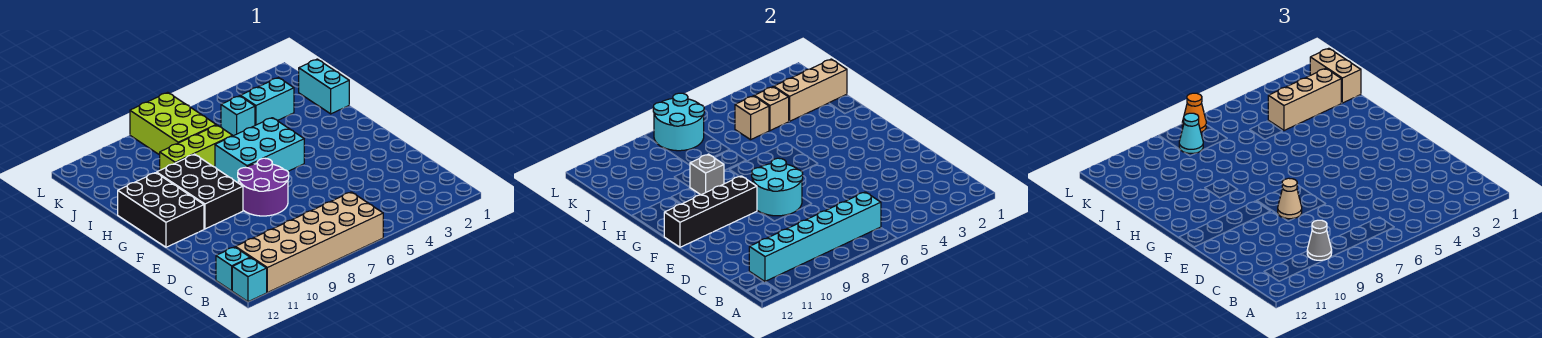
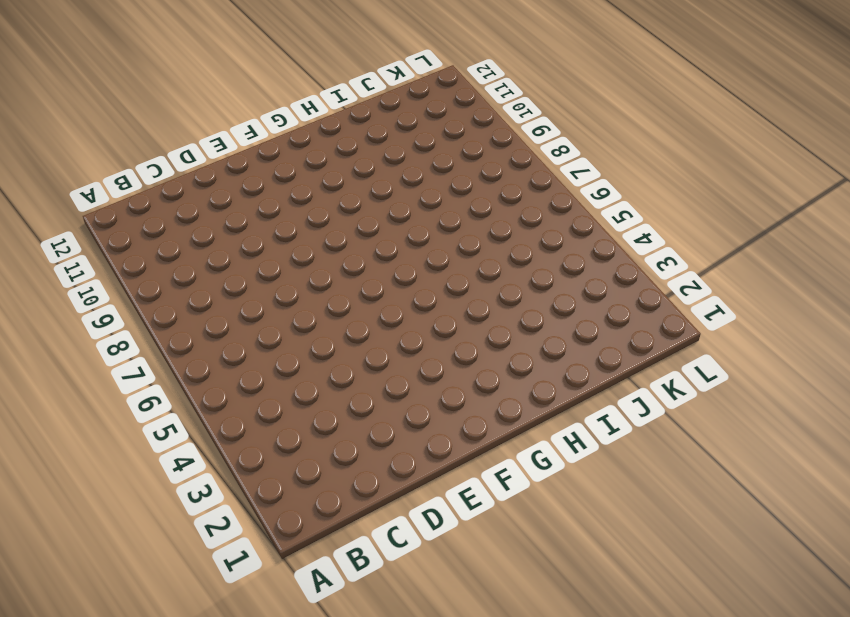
none -> tan 2x6 brick [236,192,383,293]
none -> cyan 1x1 brick [232,258,267,302]
none -> cyan 1x1 brick [216,247,250,291]

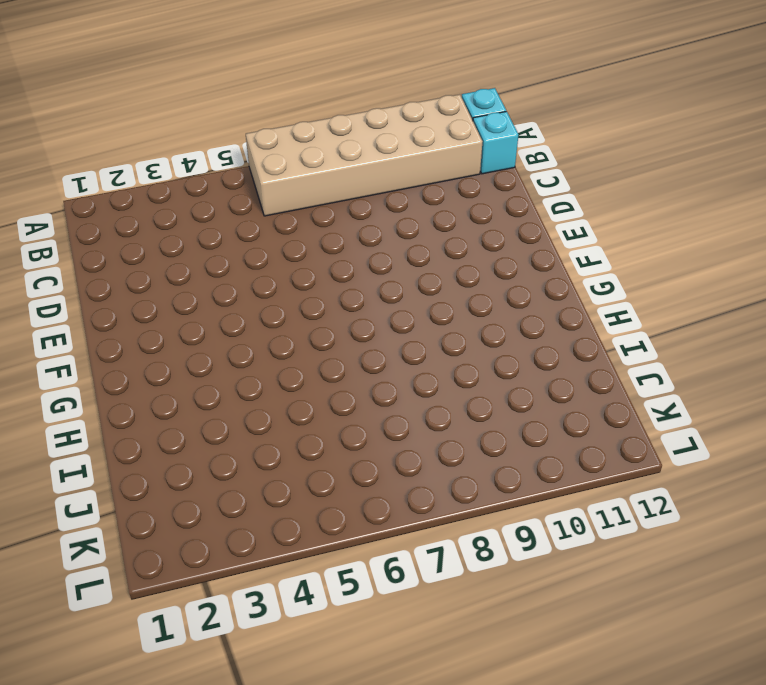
none -> purple 2x2 round brick [238,158,289,216]
none -> black 2x3 brick [157,154,243,229]
none -> black 2x3 brick [118,173,204,247]

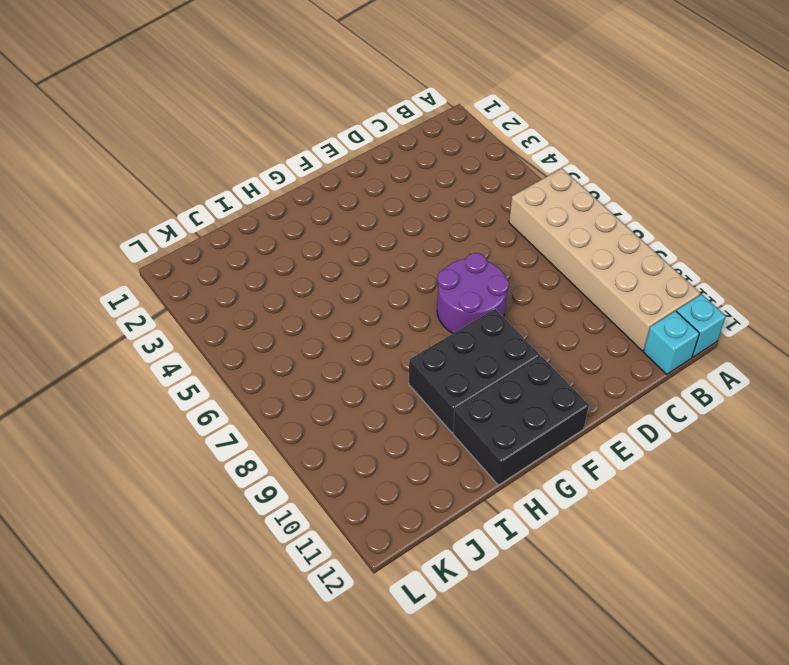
none -> cyan 2x3 brick [215,118,304,183]
none -> cyan 1x2 brick [299,59,349,114]
none -> lime 1x3 brick [160,125,232,170]

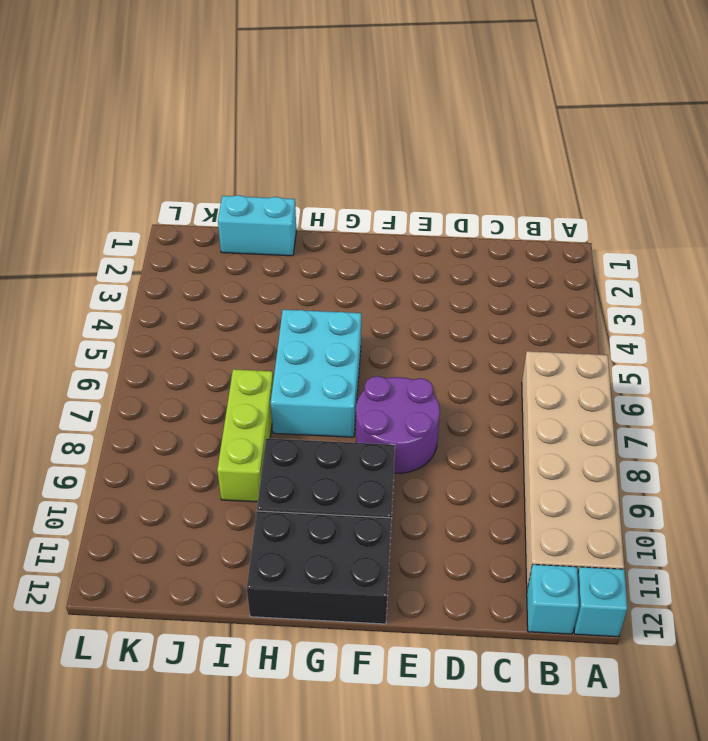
none -> cyan 1x2 brick [241,78,294,125]
none -> cyan 1x1 brick [221,96,255,136]
none -> lime 2x3 brick [130,92,216,155]

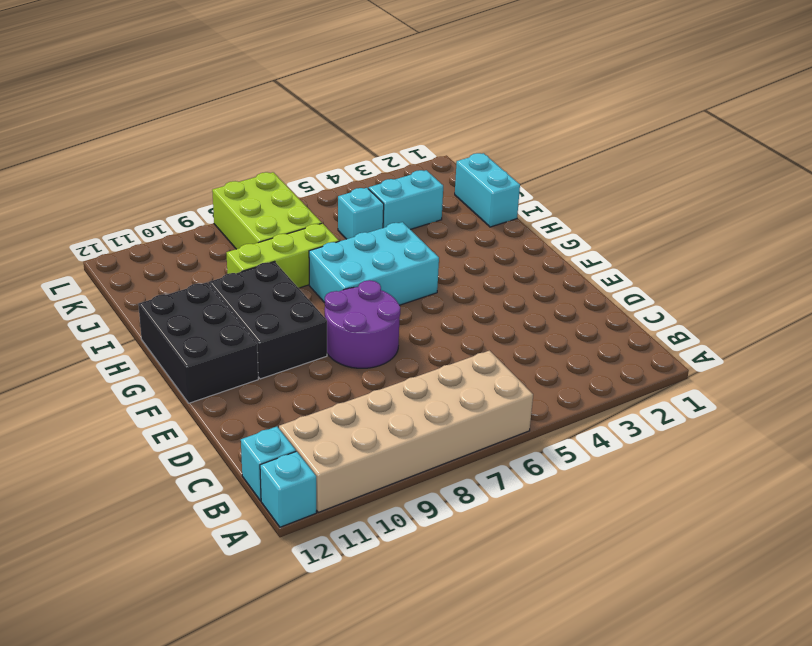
none -> cyan 1x6 brick [749,192,881,282]
none -> cyan 2x2 round brick [752,158,803,216]
none -> black 1x4 brick [664,176,757,247]

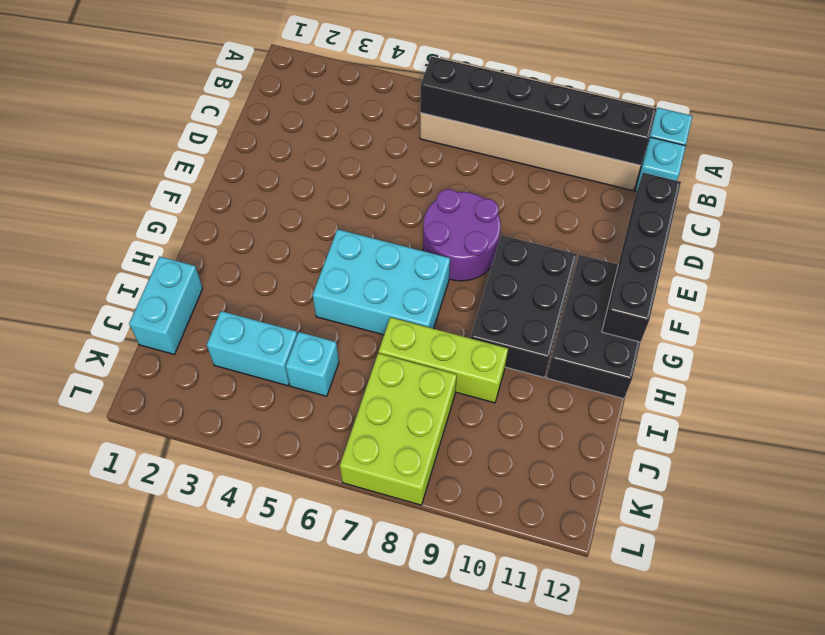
black 1x6 brick [420,56,657,165] -> cyan 1x6 brick [749,192,881,282]
black 1x4 brick [602,173,681,342] -> black 1x4 brick turned to [664,176,757,247]
none -> cyan 2x2 round brick [752,158,803,216]
none -> grey 1x1 brick [690,154,724,195]
none -> tan 1x3 brick [774,59,847,121]

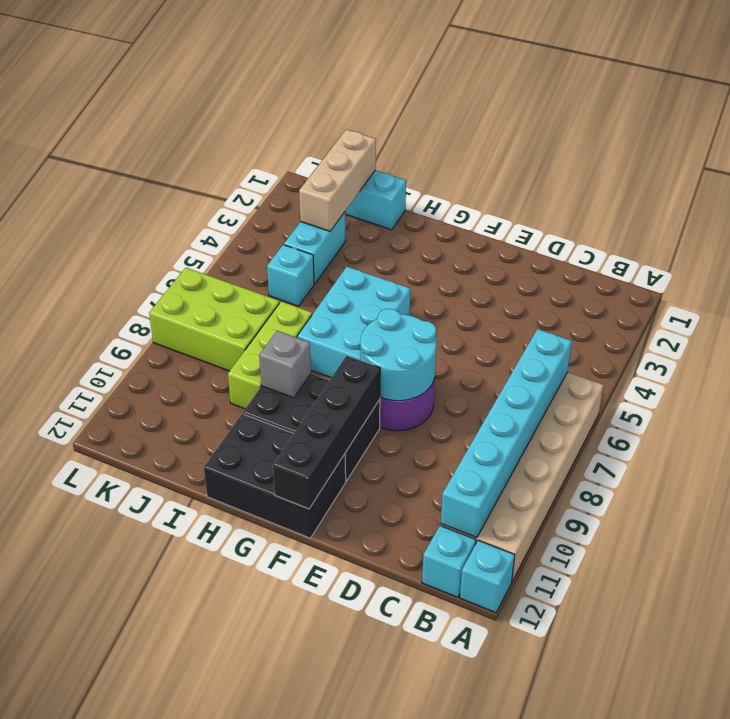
none -> tan 1x1 brick [755,87,789,131]
none -> tan 1x1 brick [735,96,769,140]
none -> cyan 2x2 round brick [653,93,704,151]

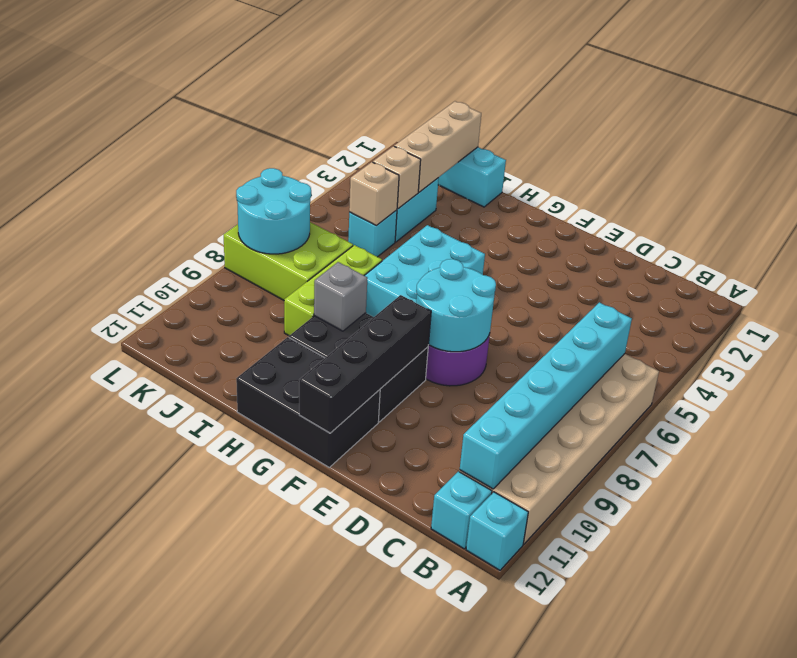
none -> grey 1x1 cone [1307,220,1332,260]
none -> tan 1x1 cone [1278,178,1302,219]
none -> tan 1x2 brick [1310,48,1361,103]

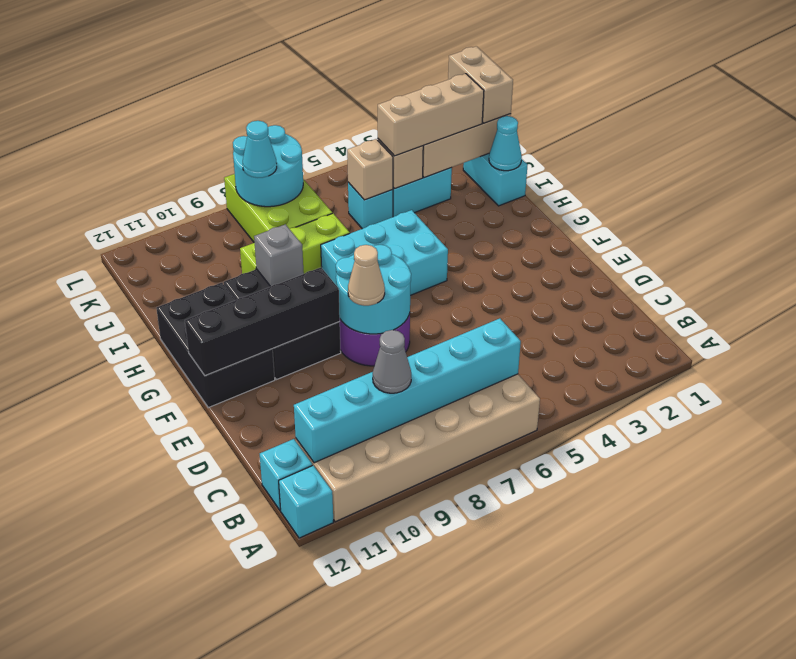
cyan 1x1 cone [489,116,522,171] -> none
none -> orange 1x1 cone [1182,93,1206,132]

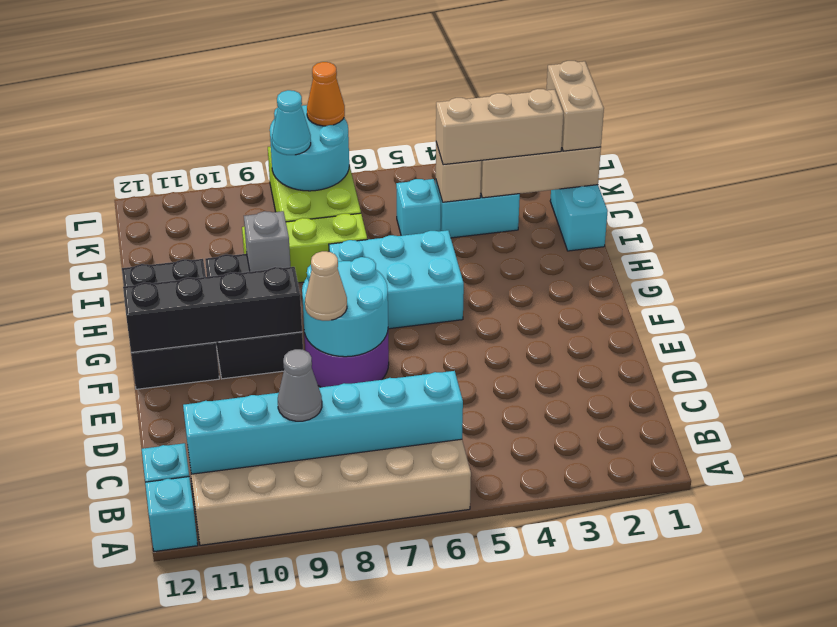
none -> tan 1x1 brick [735,96,769,140]

